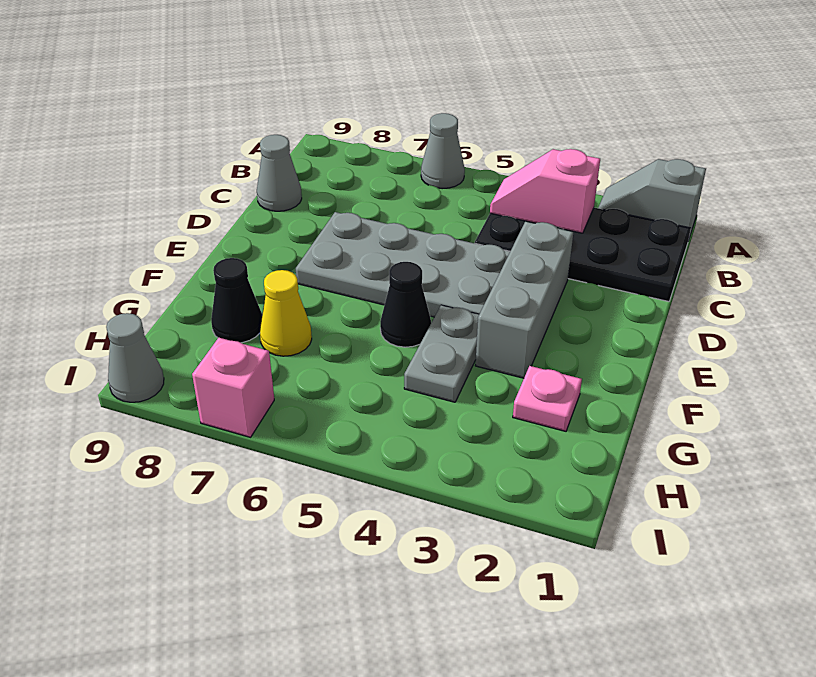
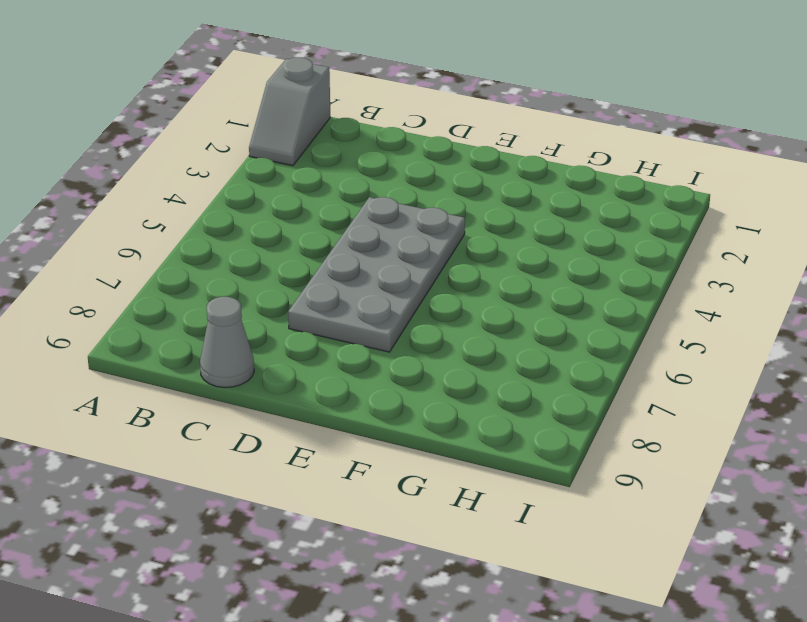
none -> grey 1x1 cone [421,113,465,189]
none -> black 2x4 plate [475,208,691,302]
none -> grey 1x3 brick [475,221,573,378]

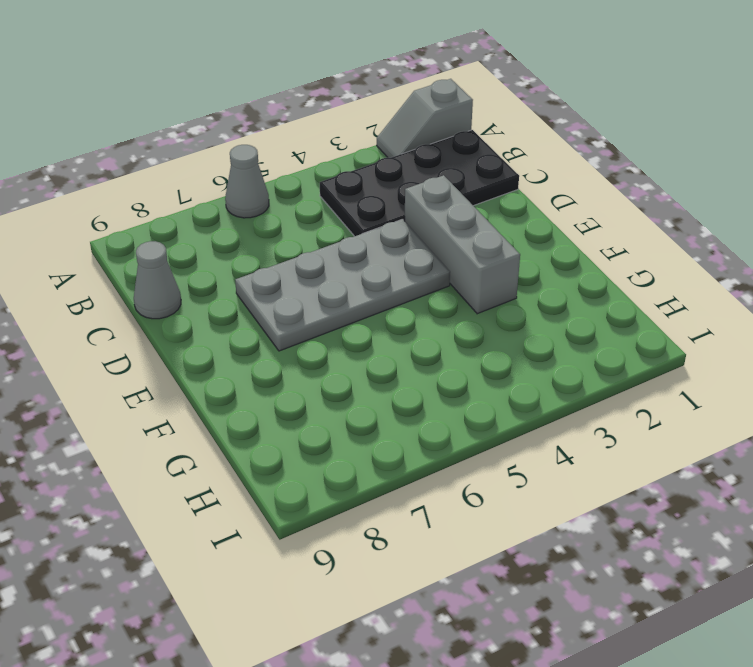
none -> grey 1x2 plate [404,305,479,402]
none -> black 1x1 cone [380,262,431,347]
none -> pink 1x1 plate [513,366,582,431]

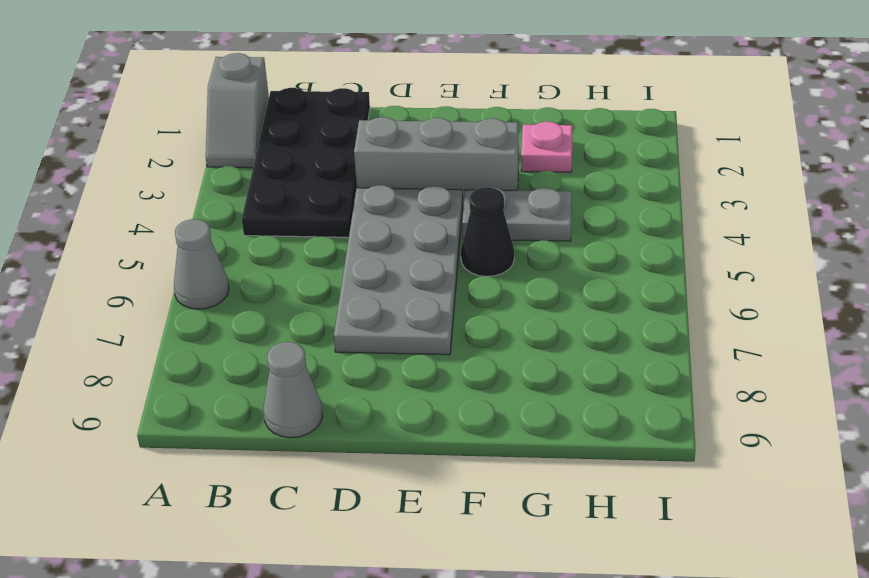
none -> yellow 1x1 cone [260,270,312,356]
none -> black 1x1 cone [211,258,262,343]
none -> pink 1x1 brick [192,338,274,437]

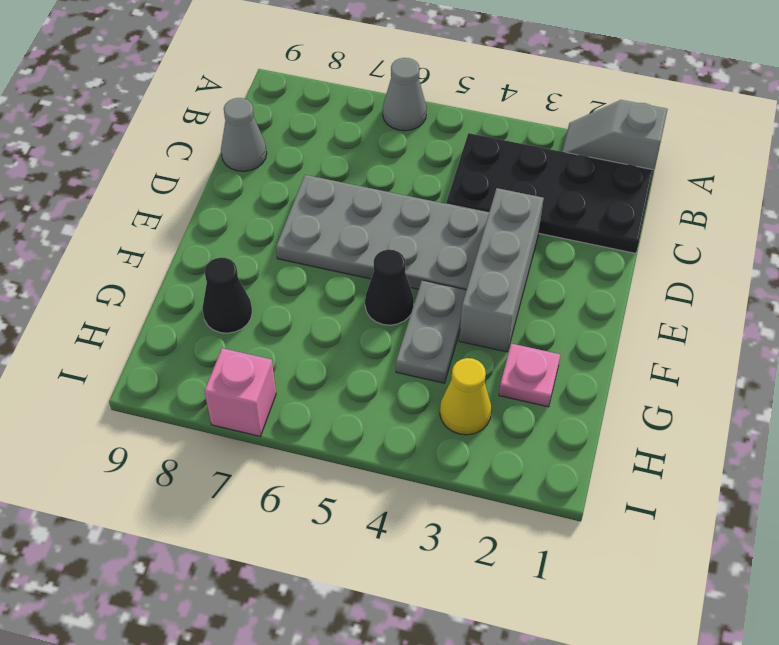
yellow 1x1 cone [440,358,491,435] -> yellow 1x1 cone moved to [260,270,312,356]
none -> grey 1x1 cone [106,313,164,402]
none -> pink 1x2 slope [490,149,600,233]

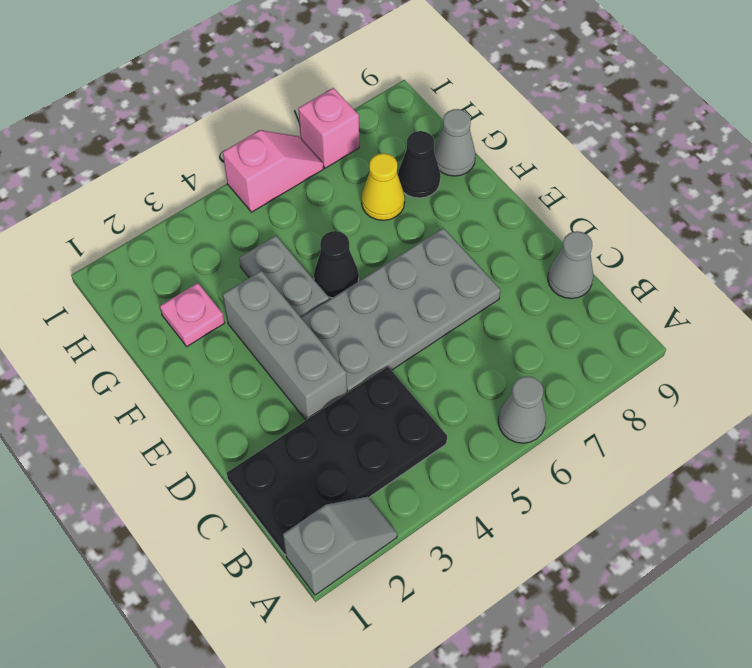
grey 1x1 cone [434,109,476,176] -> grey 1x1 cone moved to [106,313,164,402]
pink 1x2 slope [223,130,324,212] -> pink 1x2 slope moved to [490,149,600,233]

